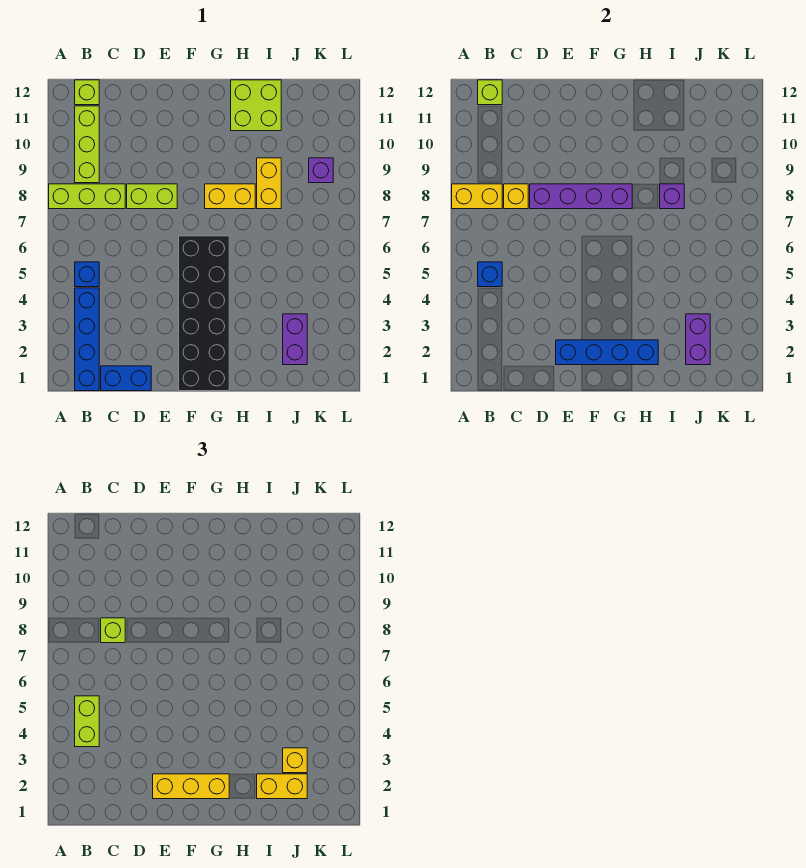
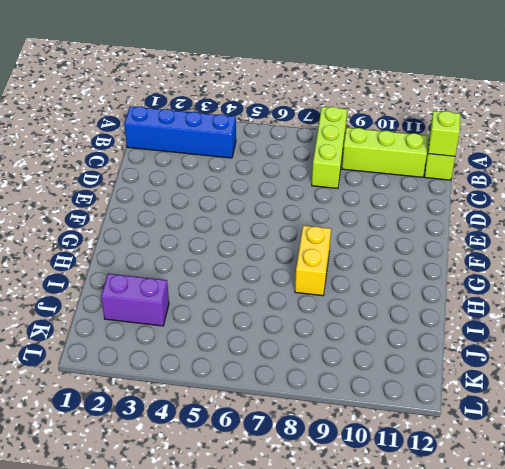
none -> blue 1x1 brick [75,262,99,287]
none -> blue 1x2 brick [101,366,151,391]
none -> lime 1x2 brick [127,184,177,209]

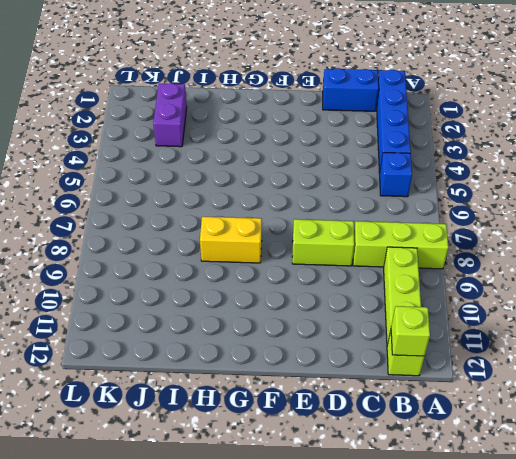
none -> black 2x6 brick [179,236,229,391]
none -> lime 2x2 brick [231,80,281,131]
none -> yellow 1x2 brick [257,158,281,209]

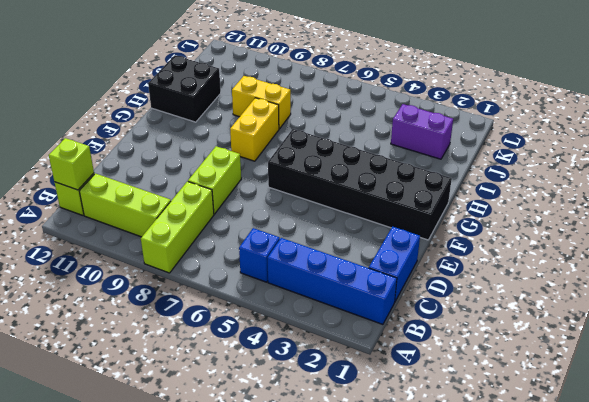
black 2x2 brick [148,55,221,122] -> lime 2x2 brick [231,80,281,131]
none -> purple 1x1 brick [309,158,333,183]
none -> yellow 1x2 brick [452,184,502,209]
none -> blue 1x1 brick [478,262,502,287]

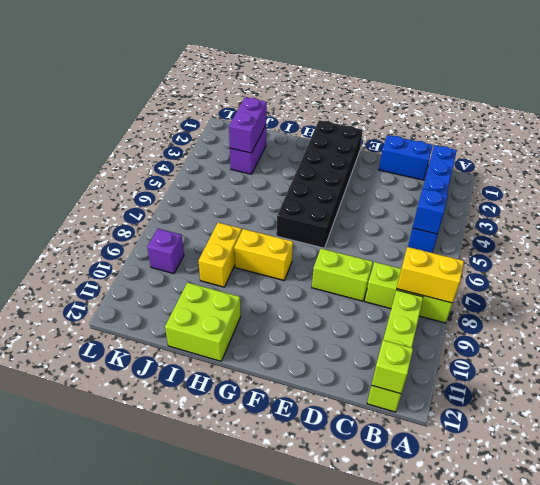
none -> yellow 1x1 brick [504,184,528,209]
none -> purple 1x4 brick [530,184,632,209]
none -> blue 1x4 brick [556,340,658,365]

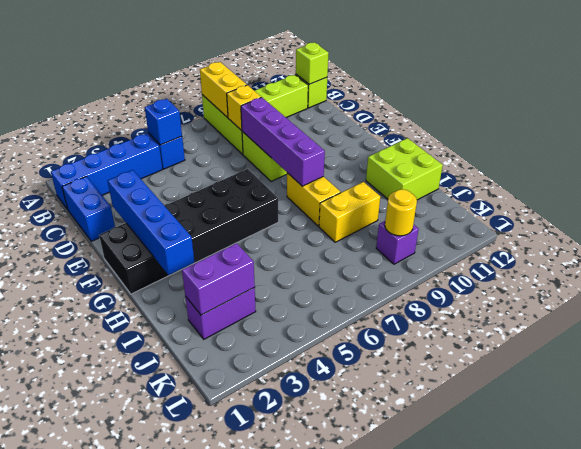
yellow 1x1 round brick [385,189,417,236] -> none
none -> purple 1x1 brick [660,184,684,209]
none -> lime 1x2 brick [75,696,99,747]
none -> lime 1x1 brick [101,618,125,643]

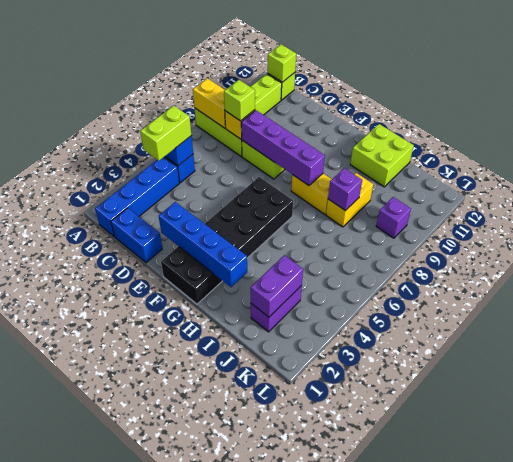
none -> yellow 1x3 brick [153,774,229,799]
none -> yellow 1x2 brick [257,774,307,799]
none -> yellow 1x1 brick [283,748,307,773]

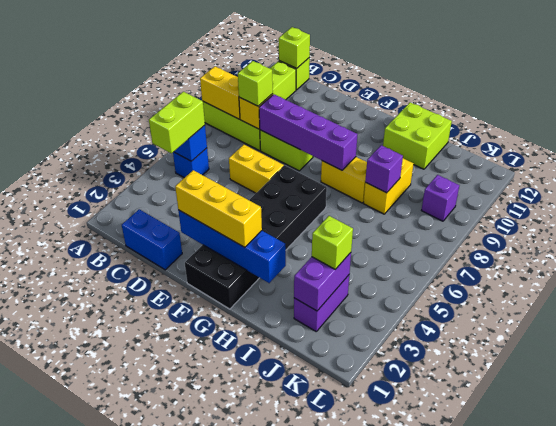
yellow 1x2 brick [229,145,284,193] -> yellow 1x2 brick moved to [257,774,307,799]
lime 1x1 brick [312,216,353,269] -> yellow 1x1 brick [283,748,307,773]
none -> blue 1x4 brick [75,288,99,391]

